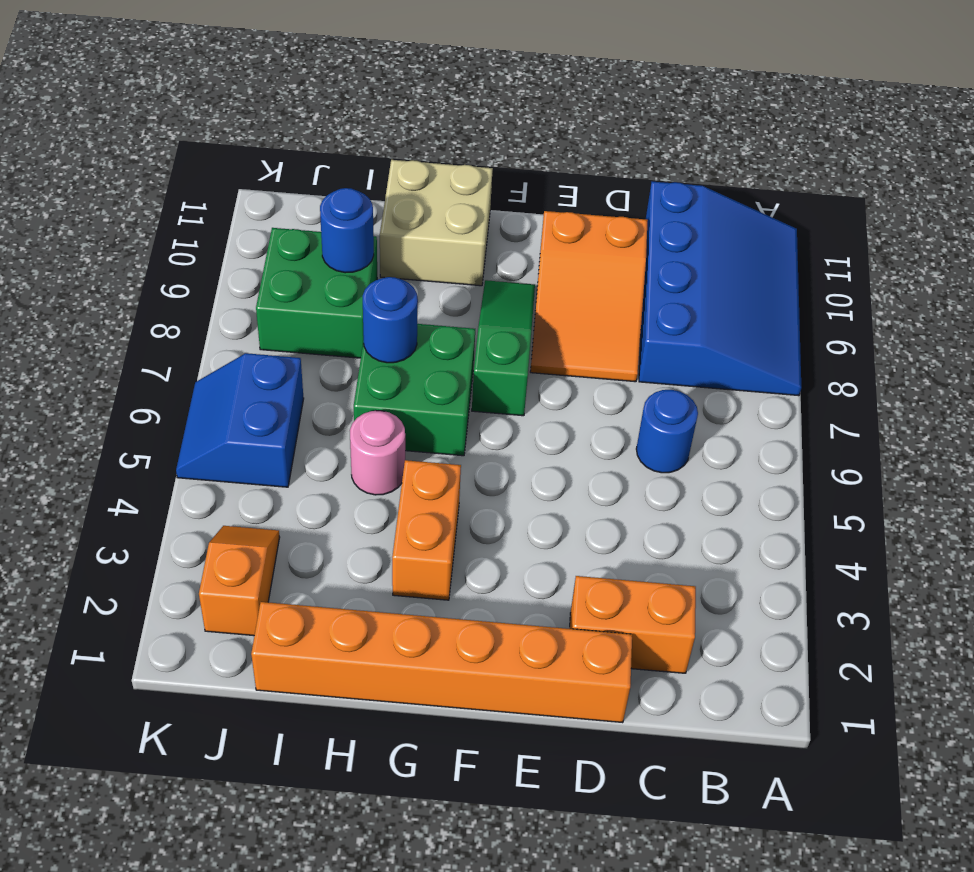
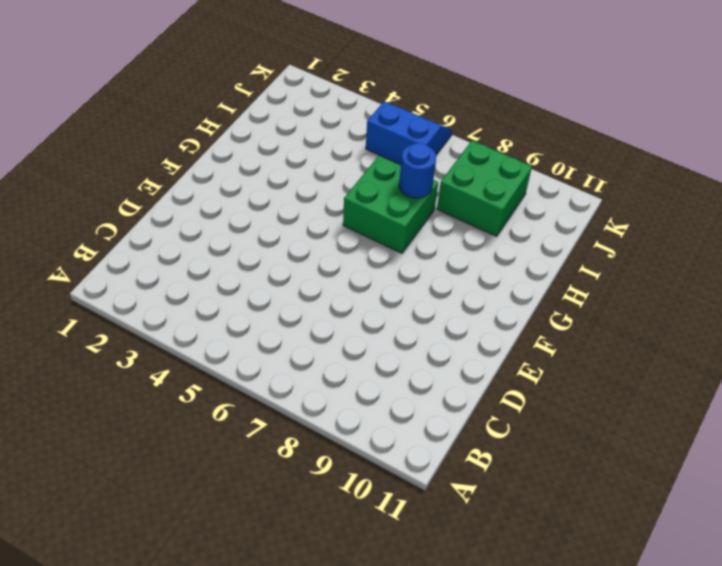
none -> blue 3x4 slope [639,182,801,396]
none -> orange 1x2 brick [570,576,696,673]
none -> blue 1x1 round brick [636,390,698,473]

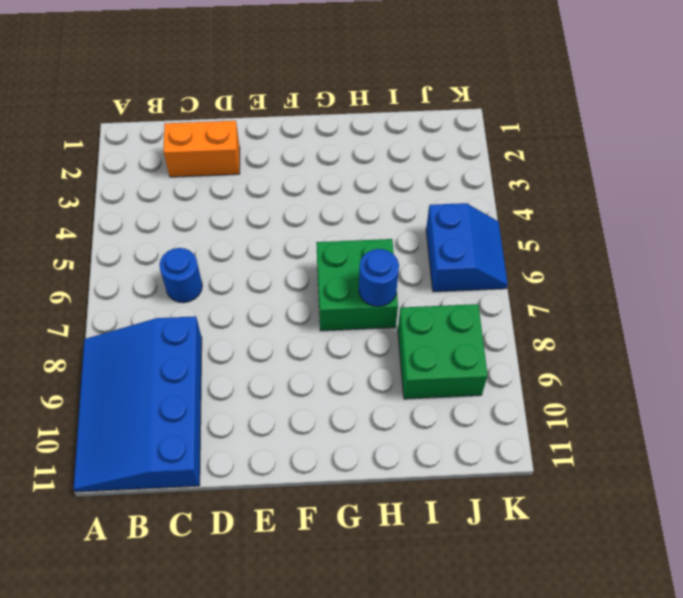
none -> orange 1x6 brick [251,602,632,723]
none -> orange 2x3 slope [530,211,648,382]
none -> green 1x3 slope [472,280,535,416]

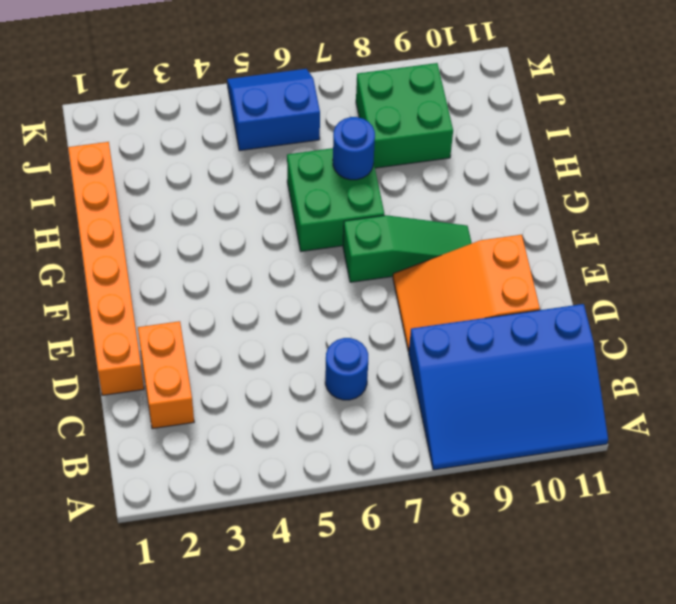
none -> orange 1x2 brick [392,460,461,600]
none -> tan 2x2 brick [380,160,493,286]
none -> pink 1x1 round brick [350,411,405,495]

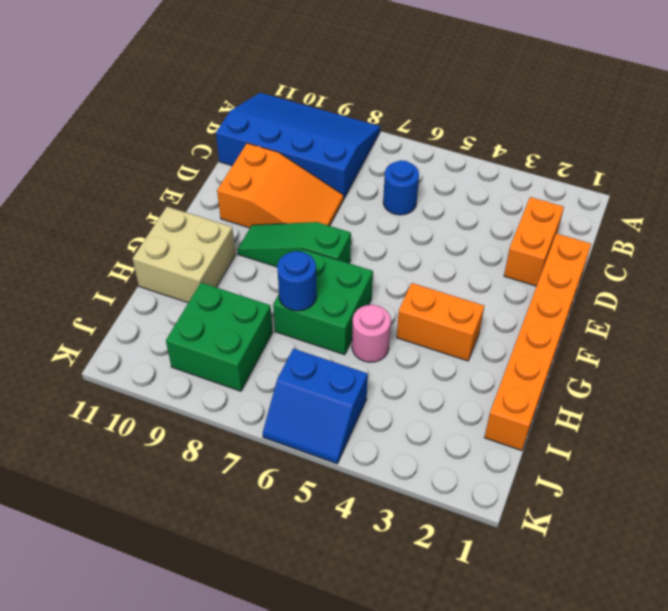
none -> orange 1x2 slope [199,526,280,636]
none -> blue 1x1 round brick [320,188,374,273]

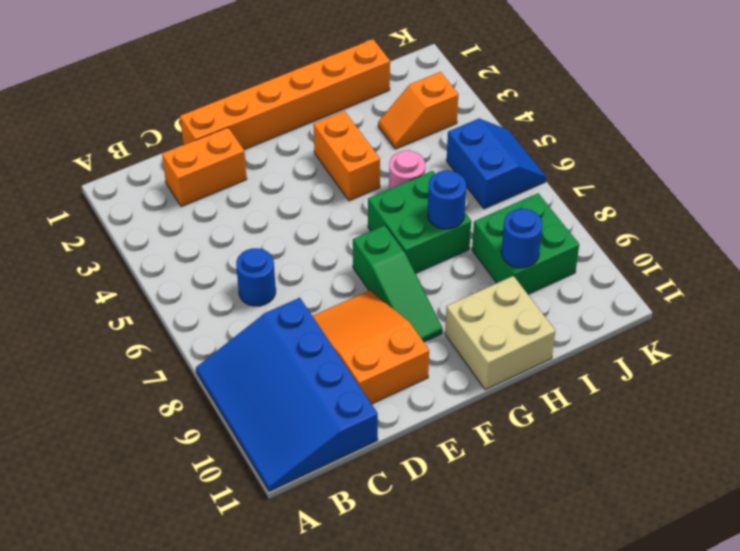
orange 1x2 slope [378,72,458,149] -> orange 1x2 slope turned to [199,526,280,636]

